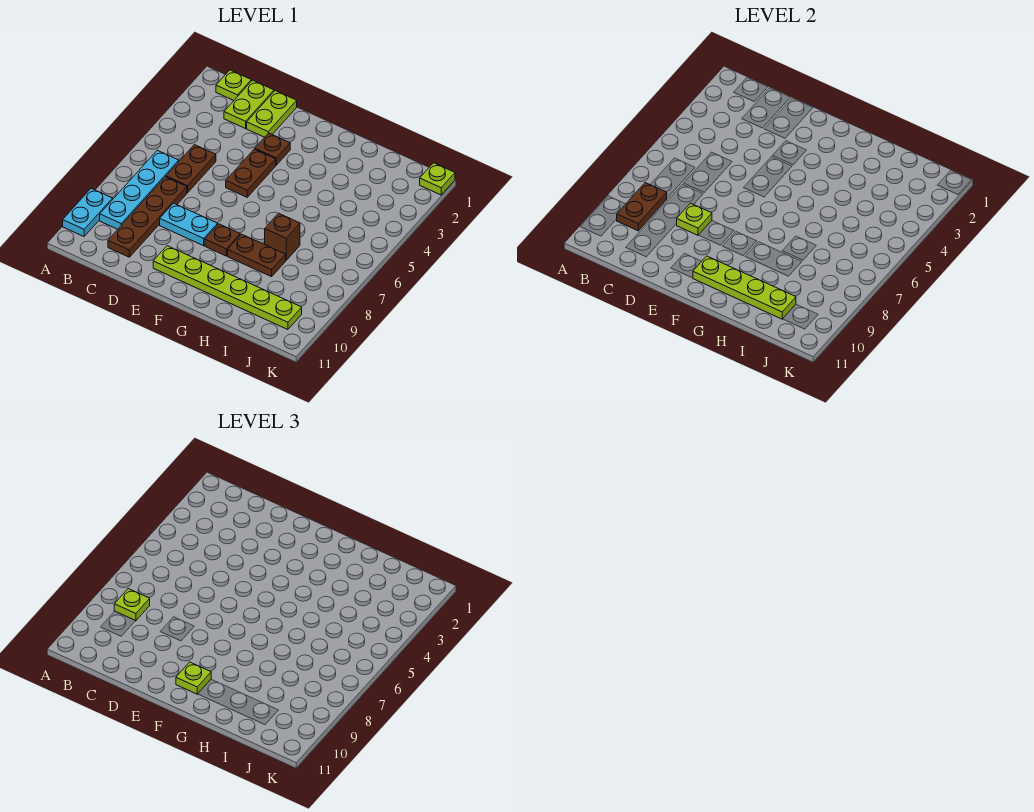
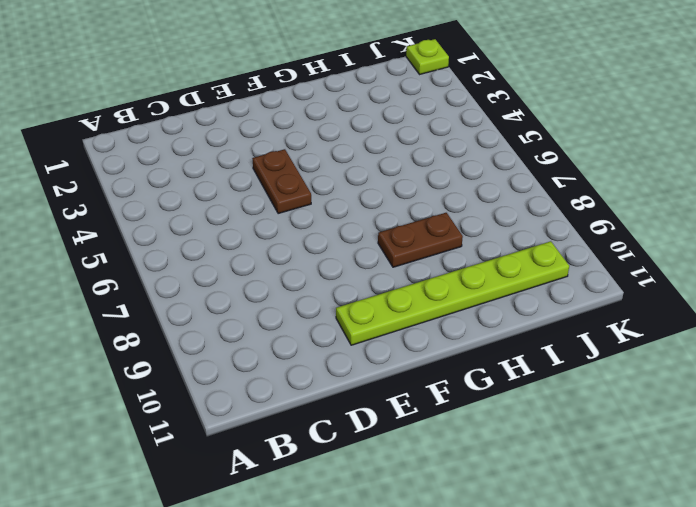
none -> cyan 1x2 plate [63,188,113,236]
none -> lime 1x1 plate [216,70,251,100]
none -> cyan 1x4 plate [100,150,179,229]

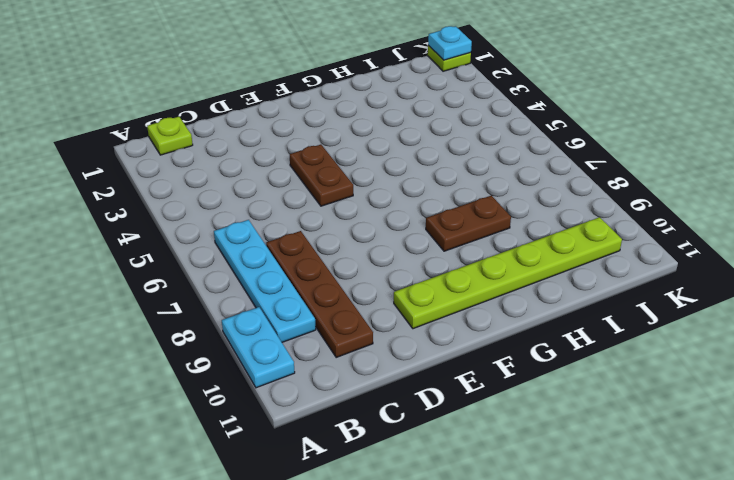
cyan 1x1 plate [428,26,472,60] -> none
none -> lime 1x2 plate [224,80,274,129]
none -> brown 1x2 plate [166,145,216,193]
none -> lime 1x2 plate [247,91,297,137]

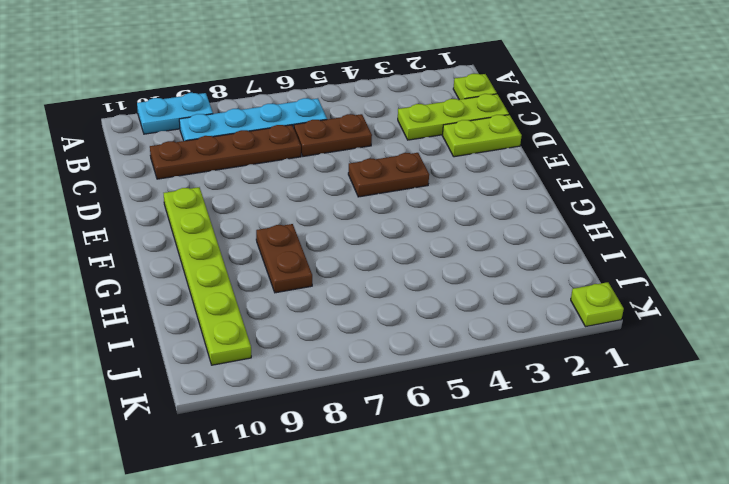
lime 1x3 plate [398,94,509,140] -> lime 1x2 plate [224,80,274,129]
none -> cyan 1x2 plate [160,203,218,246]
none -> brown 1x1 plate [255,133,290,165]
none -> brown 1x1 plate [205,224,240,256]

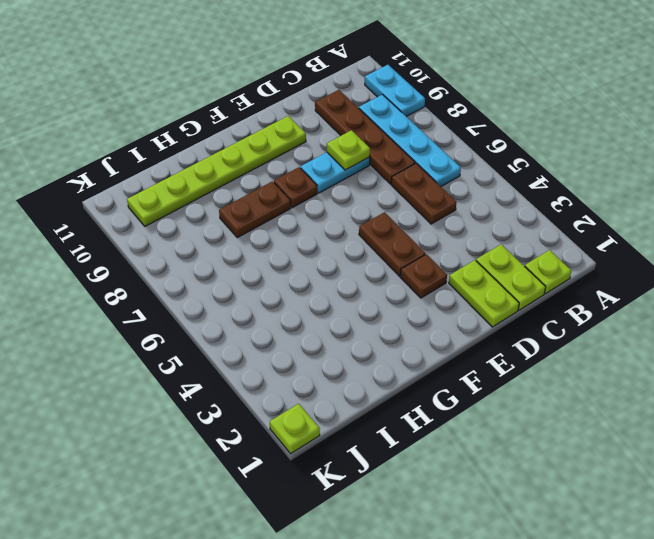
none -> brown 1x1 brick [265,213,300,260]
none -> brown 1x2 plate [617,183,667,231]
none -> lime 1x4 plate [693,256,796,319]

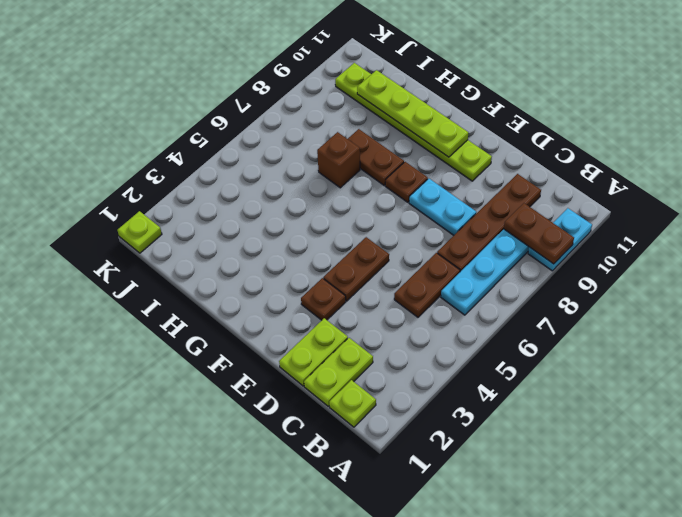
brown 1x2 plate [504,203,574,264] -> brown 1x2 plate turned to [617,183,667,231]
none -> lime 1x1 plate [676,203,712,235]
none -> lime 1x1 plate [114,589,150,621]
none -> lime 1x1 plate [176,662,211,694]

